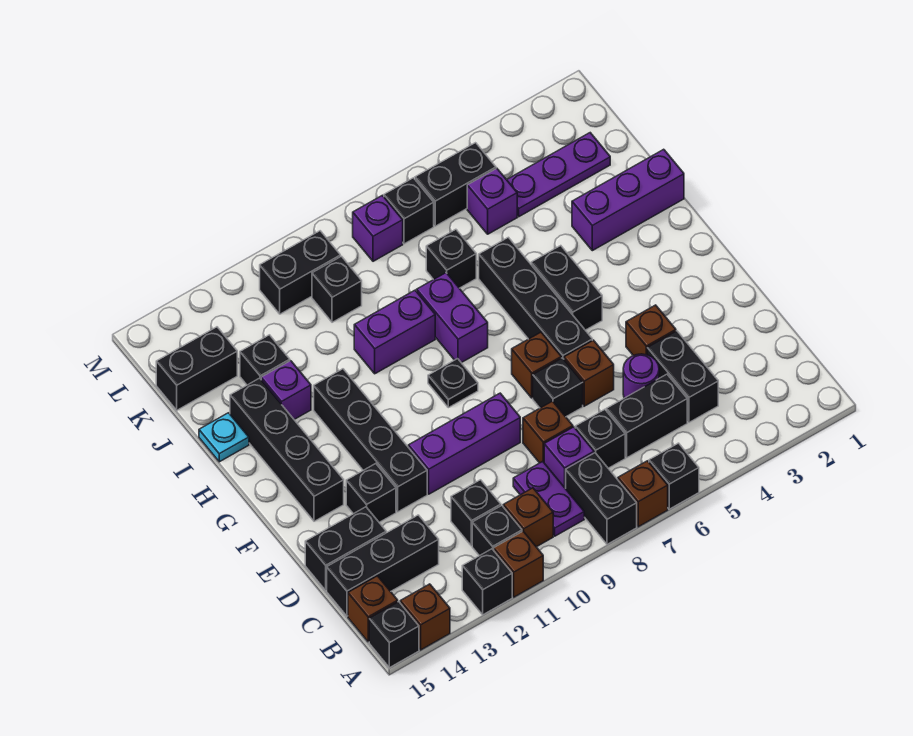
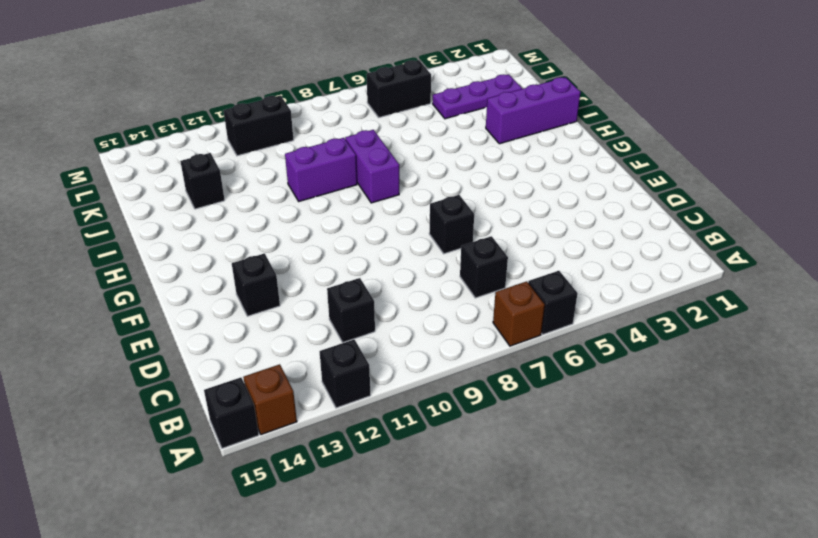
none -> black 1x2 brick [566,453,637,544]
none -> brown 1x1 brick [494,531,543,597]
none -> purple 1x2 plate [513,461,584,536]
none -> brown 1x1 brick [503,488,553,547]

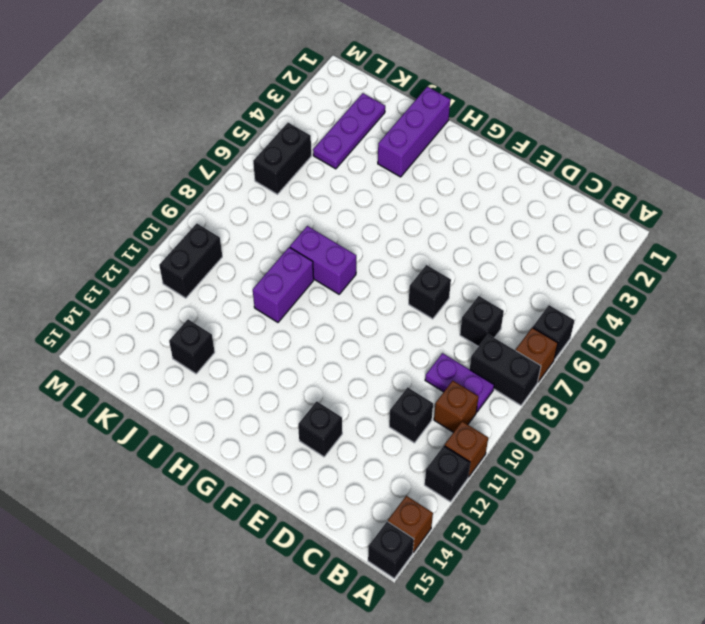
none -> black 1x1 brick [472,506,522,556]
none -> brown 1x1 brick [348,576,398,642]
none -> black 1x2 brick [647,331,718,422]
none -> black 1x2 brick [606,374,687,458]

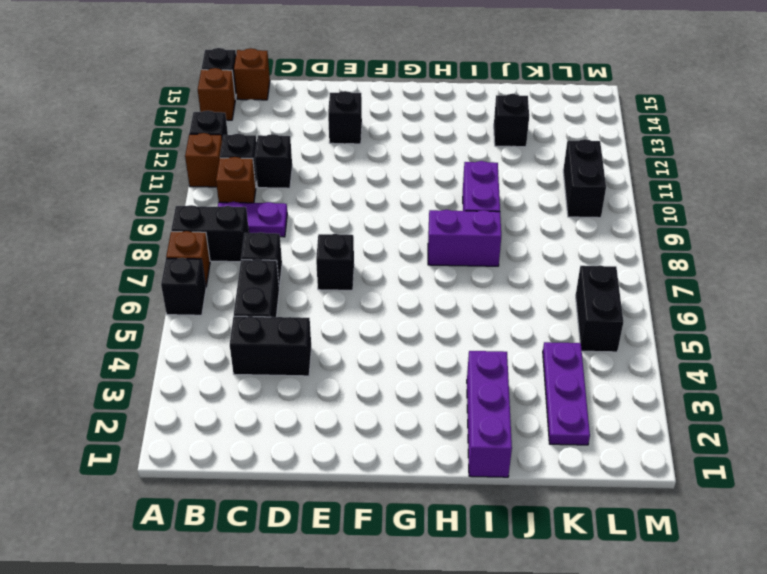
none -> purple 1x1 brick [544,427,594,489]
none -> black 1x3 brick [327,515,439,616]
none -> purple 1x1 round brick [623,354,659,398]
none -> brown 1x1 brick [523,401,573,463]

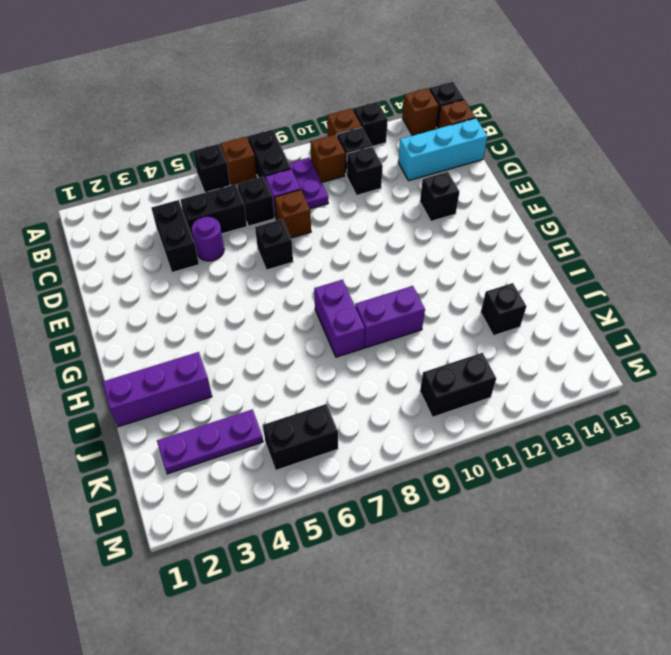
cyan 1x3 brick [398,118,488,181] -> black 1x3 brick [327,515,439,616]
none -> black 1x2 brick [305,507,386,590]
none -> brown 1x1 brick [626,305,676,356]
none -> brown 1x1 brick [564,340,614,406]
none -> purple 1x3 brick [408,393,520,494]

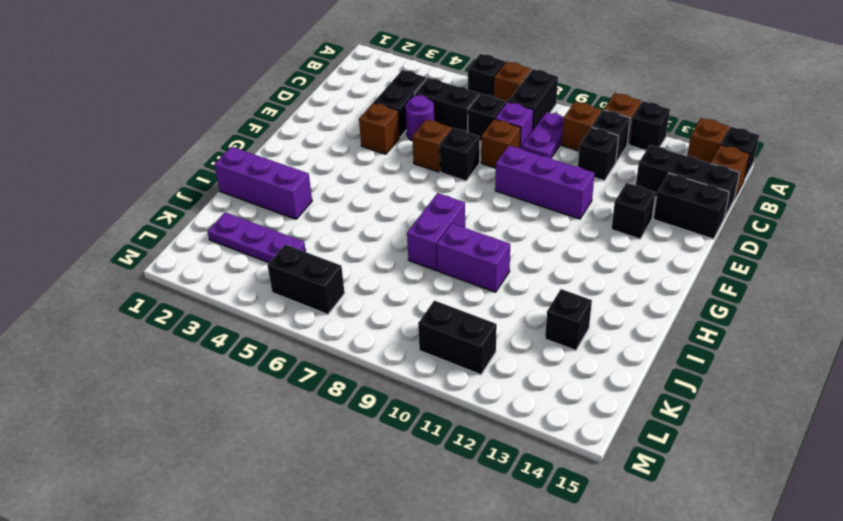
none -> black 1x4 brick [314,369,427,512]
none -> black 1x4 brick [479,237,592,359]
none -> brown 1x1 brick [512,332,561,398]
none -> black 1x4 brick [230,378,344,521]

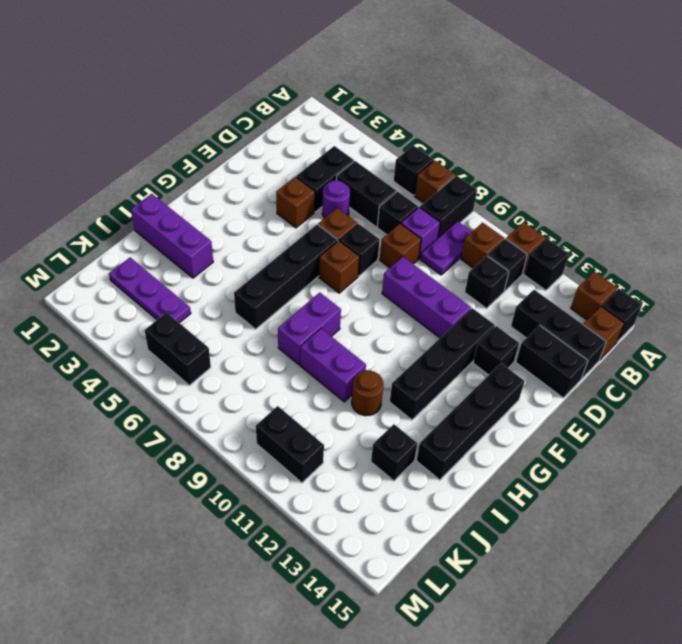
brown 1x1 round brick [352,371,383,416] -> none
none -> black 1x2 brick [531,246,602,330]
none -> black 1x1 plate [428,359,478,408]
none -> purple 1x1 brick [261,361,311,419]
none -> cyan 1x1 plate [199,413,249,462]

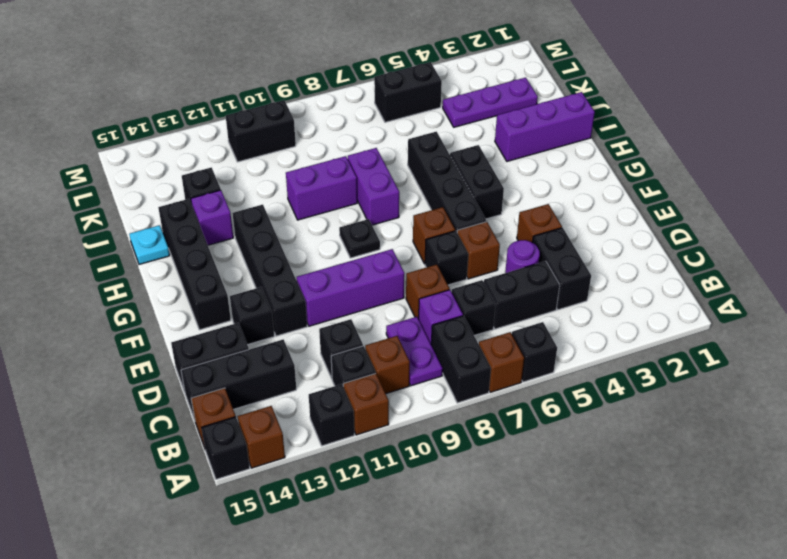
none -> black 1x1 brick [426,229,476,288]
none -> purple 1x1 brick [467,168,517,234]
none -> black 1x1 brick [312,256,362,322]
none -> black 1x2 brick [156,327,237,410]

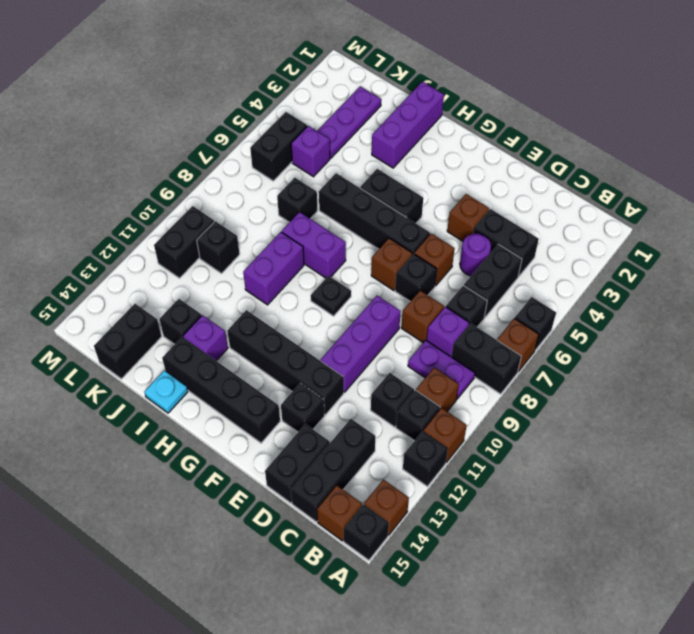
none -> black 1x1 brick [384,178,434,244]
none -> purple 1x1 brick [353,195,403,261]

